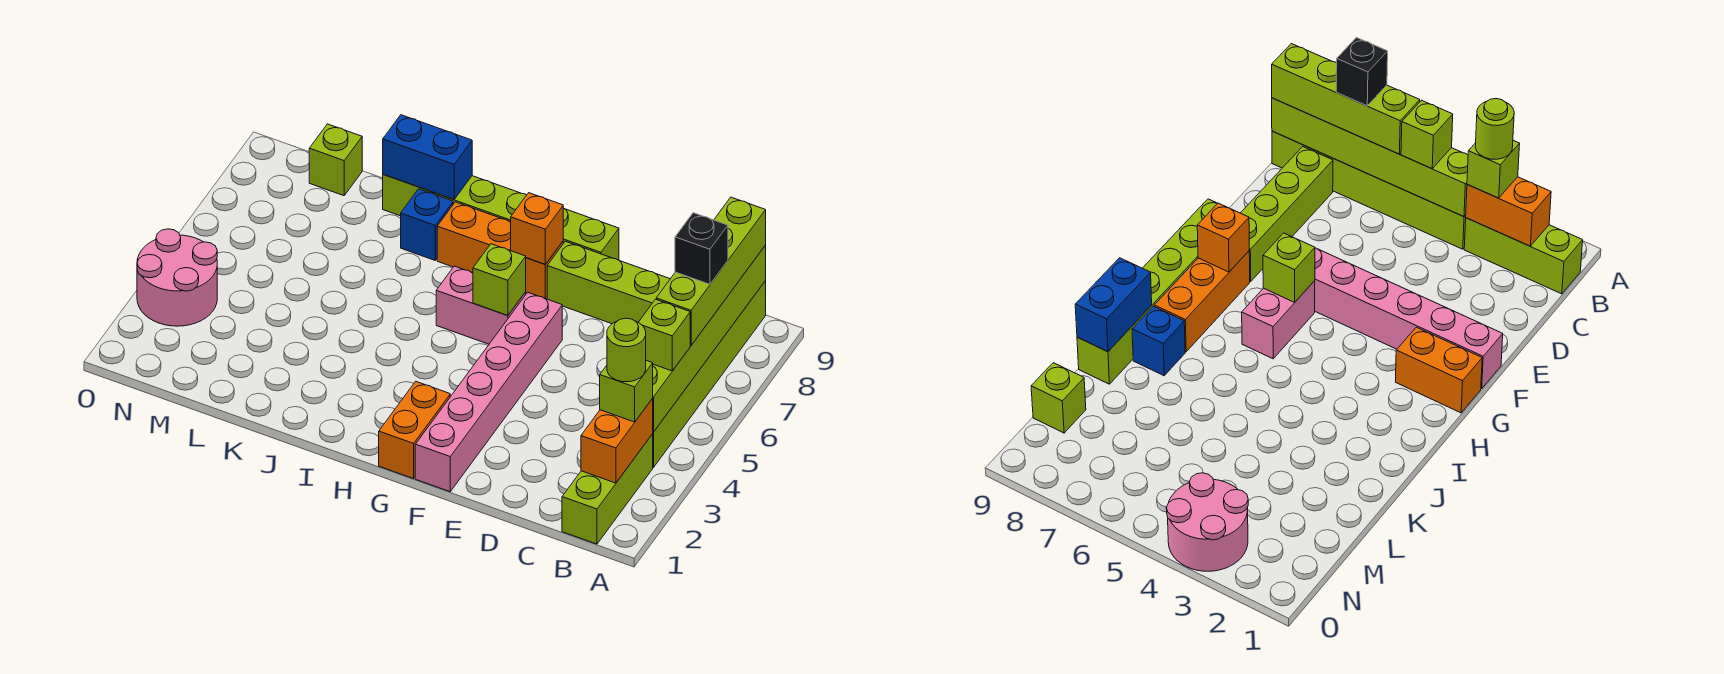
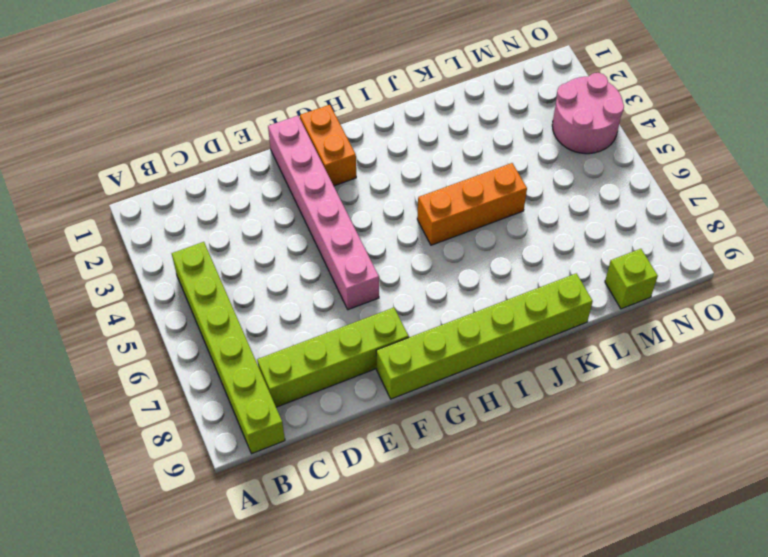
orange 1x3 brick [417,163,527,245] -> orange 1x3 brick moved to [437,202,563,299]
none -> lime 1x3 brick [562,434,653,544]
none -> pink 1x2 brick [436,266,526,344]
none -> blue 1x1 brick [401,189,453,260]

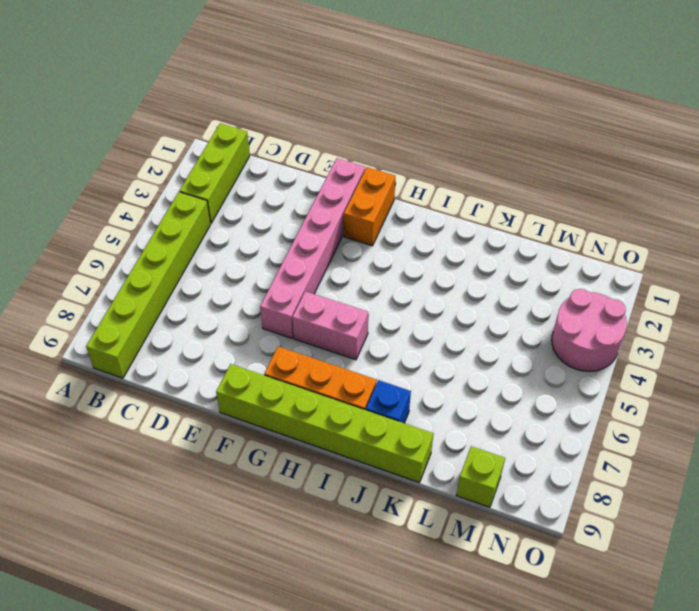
none -> lime 1x4 brick [547,241,670,324]
none -> orange 1x2 brick [581,399,653,483]
none -> lime 1x6 brick [652,245,766,432]

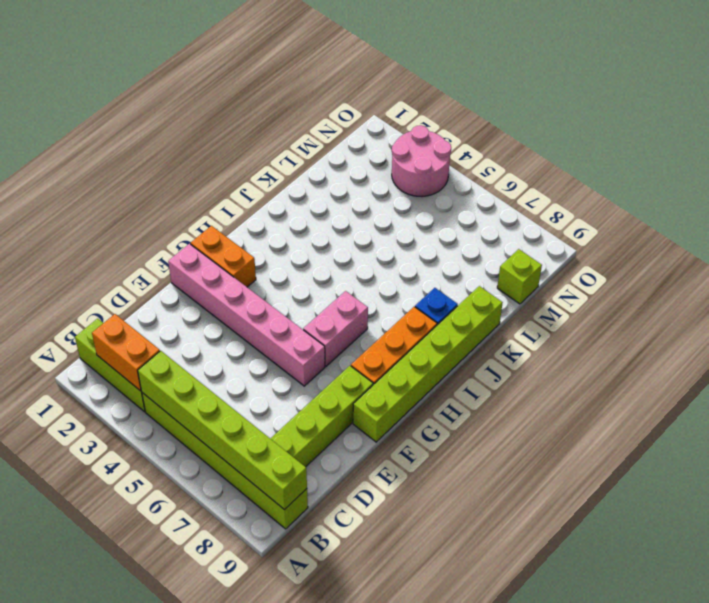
none -> lime 1x1 brick [473,244,526,316]
none -> orange 1x1 brick [511,193,563,264]
none -> blue 1x2 brick [383,115,472,200]

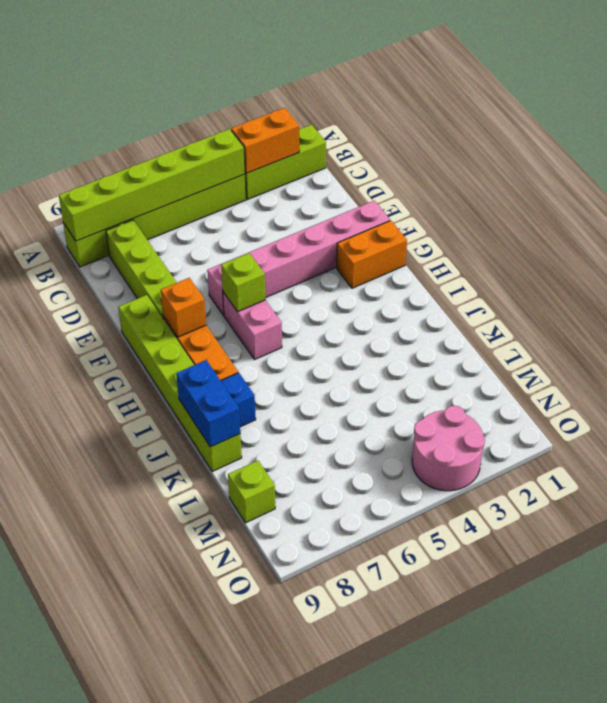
none -> lime 1x1 brick [600,361,653,422]
none -> lime 1x1 brick [638,299,690,371]
none -> lime 1x4 brick [656,197,766,345]

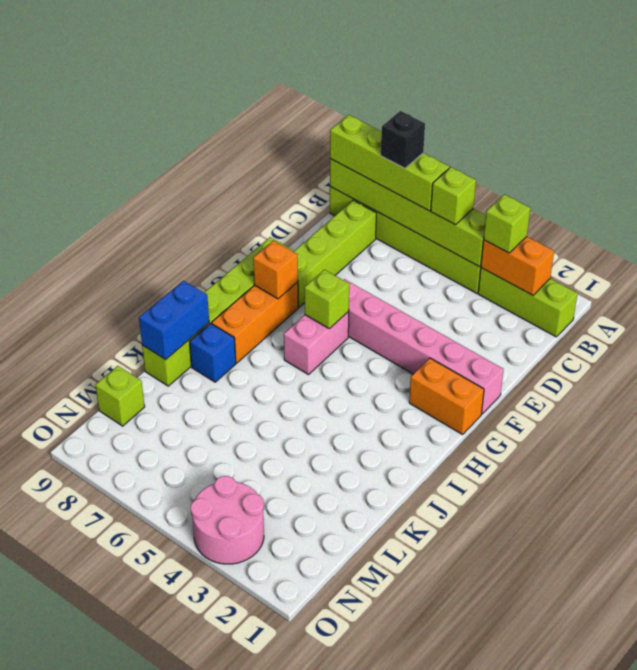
none -> lime 1x1 round brick [607,318,646,382]

